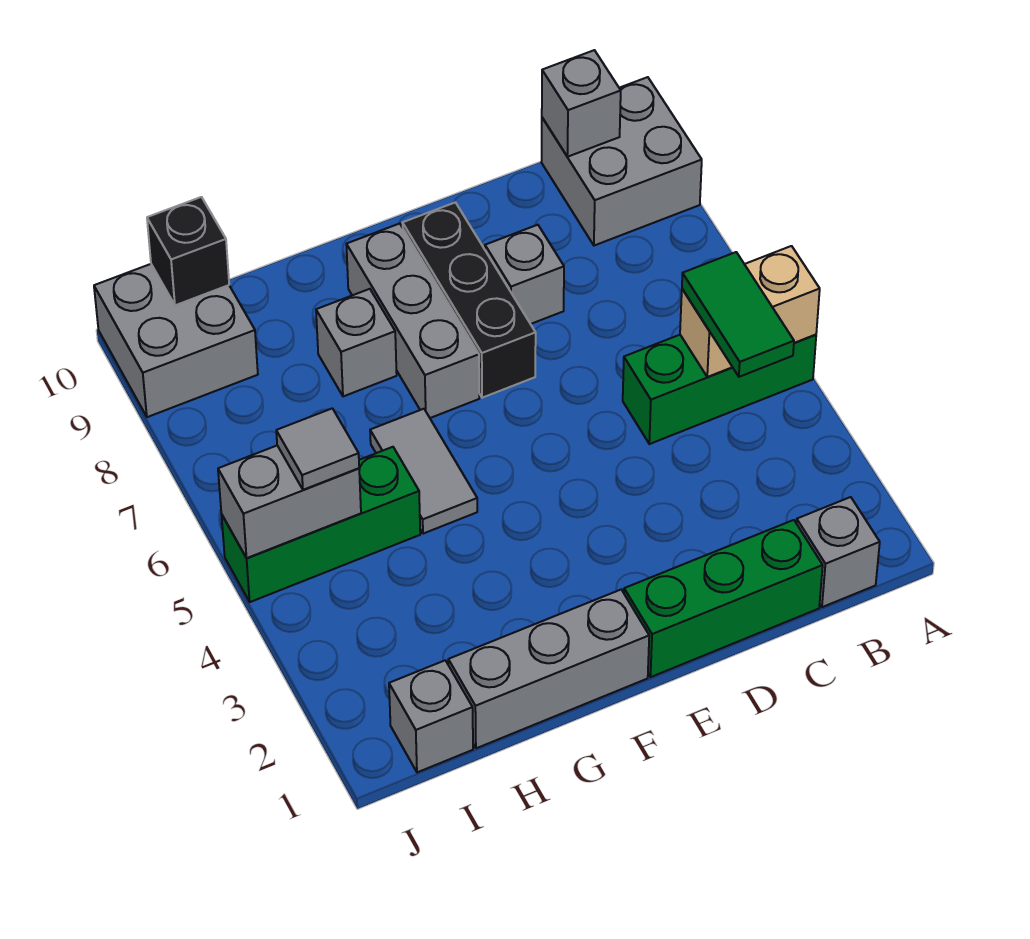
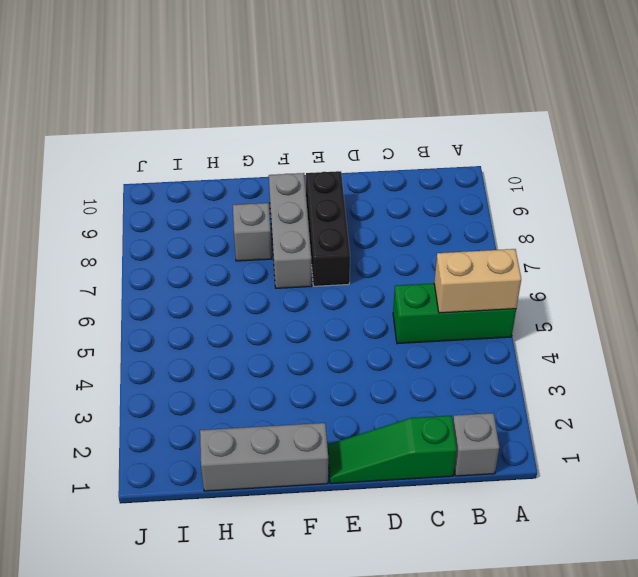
green 1x3 slope [327,416,457,484] -> green 1x3 brick [624,520,823,677]
none -> grey 2x2 brick [541,77,702,246]
none -> grey 1x1 brick [485,225,564,324]
none -> grey 1x2 tile [370,409,477,534]

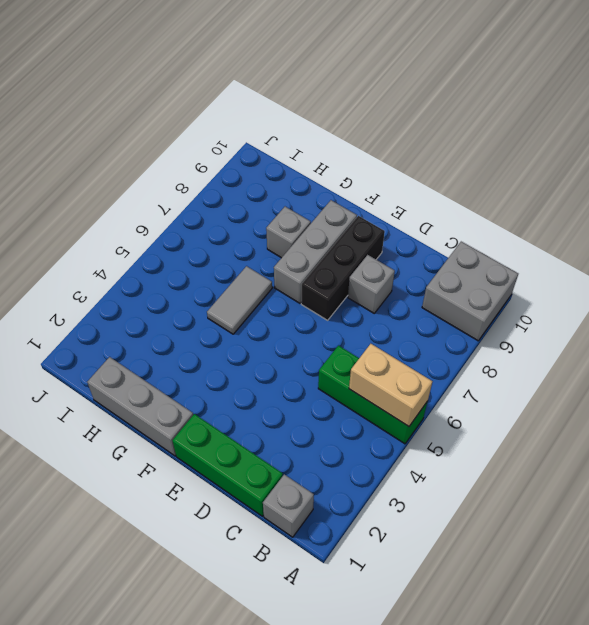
none -> green 1x3 brick [221,447,420,602]
none -> grey 1x1 brick [389,660,473,772]
none -> grey 2x2 brick [94,264,258,417]

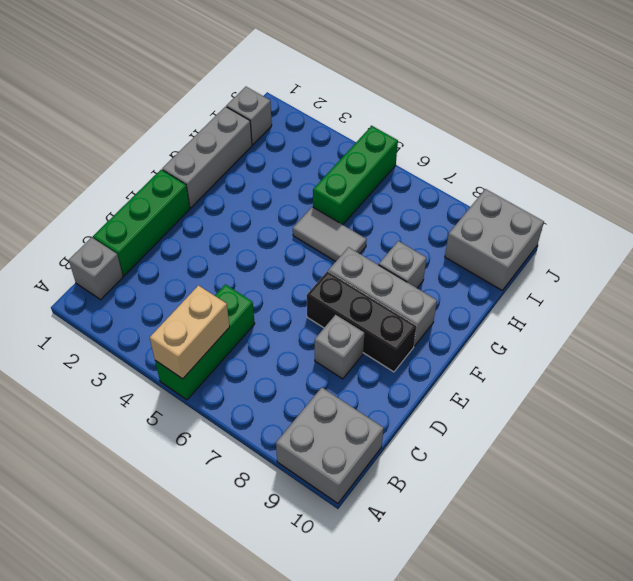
none -> grey 1x1 brick [542,50,621,157]
none -> grey 1x2 brick [218,446,361,558]
none -> black 1x1 brick [147,197,229,305]

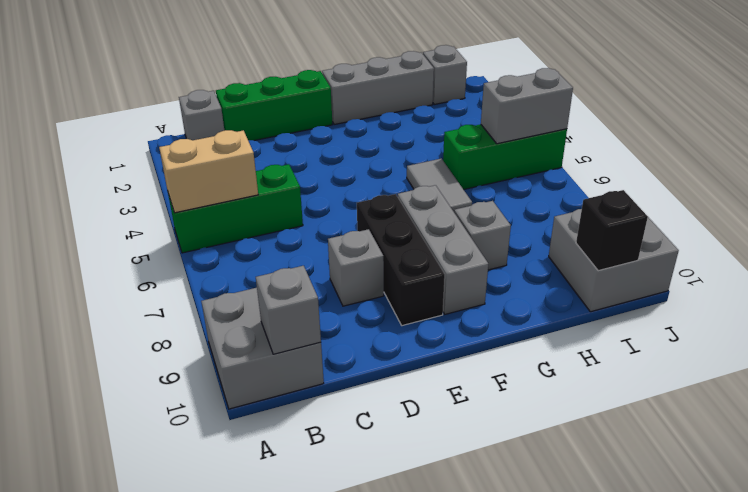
none -> green 1x2 tile [682,252,794,377]
none -> grey 1x1 tile [276,408,359,490]

